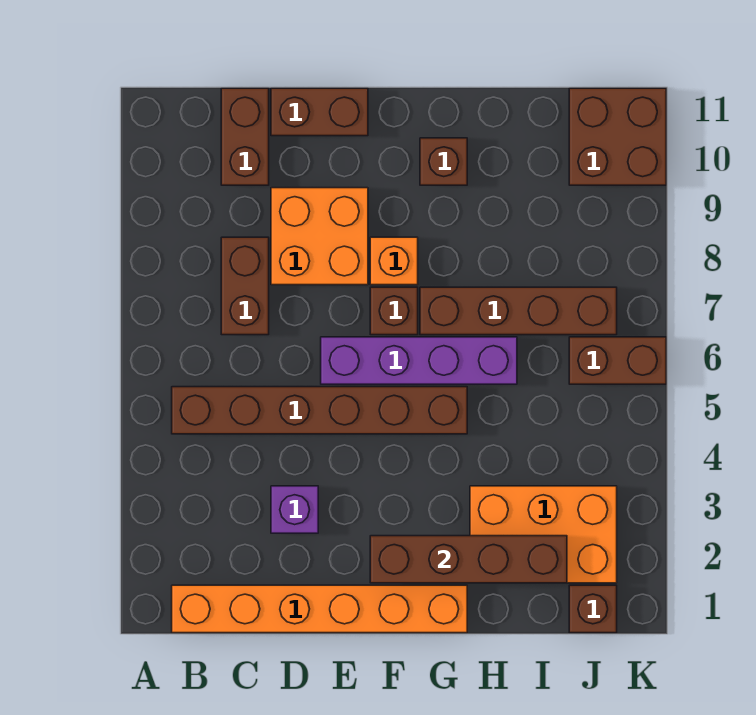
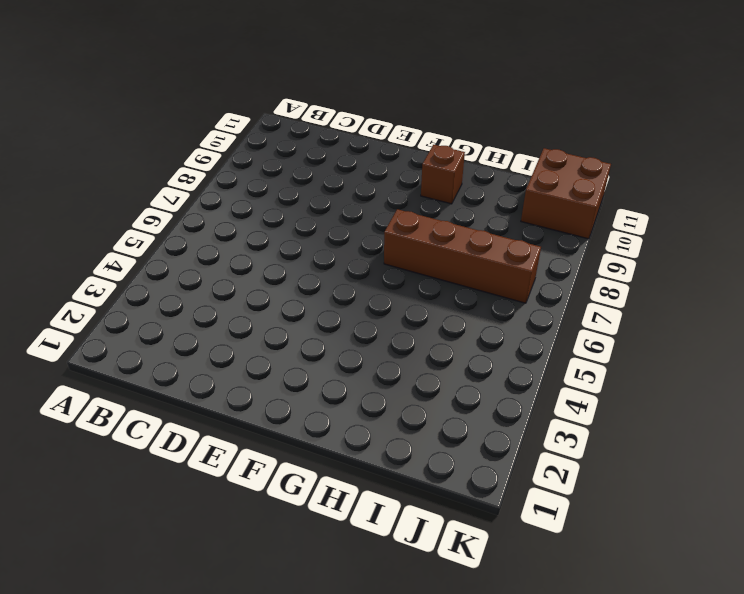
none -> orange 1x6 brick [172,585,467,633]
none -> brown 1x6 brick [172,387,467,434]
none -> brown 1x2 brick [221,237,269,335]

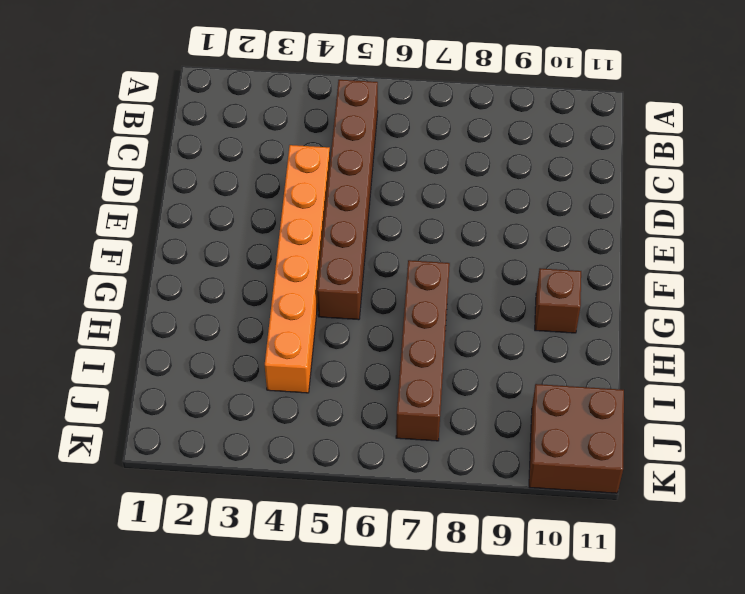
orange 1x6 brick [265,145,330,393] -> orange 1x6 brick moved to [172,585,467,633]
none -> brown 1x2 brick [221,237,269,335]
none -> brown 1x2 brick [221,88,269,185]
none -> purple 1x1 brick [271,486,318,533]

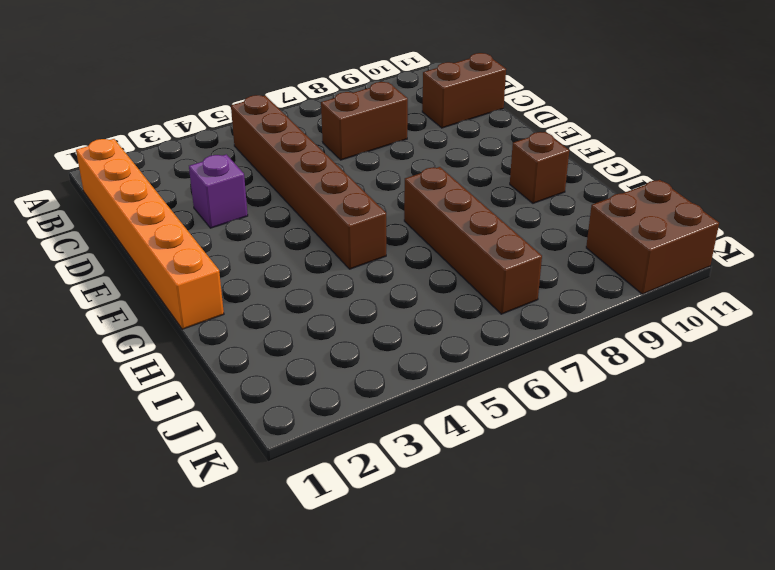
none -> orange 2x2 brick [271,188,368,285]
none -> brown 1x2 brick [271,88,368,136]
none -> purple 1x4 brick [321,337,517,384]

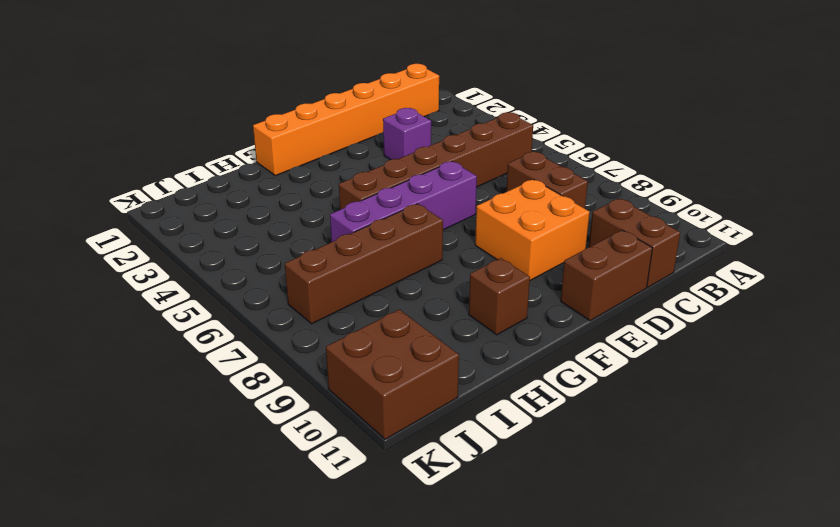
none -> brown 1x1 brick [370,287,418,335]
none -> orange 1x1 brick [370,237,418,285]
none -> orange 2x3 brick [470,486,617,583]

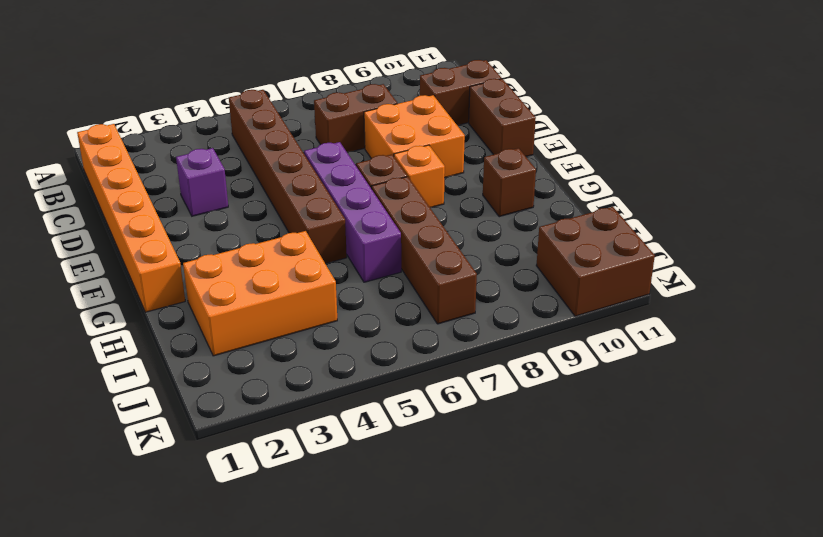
orange 2x3 brick [183,231,337,356] -> orange 2x3 brick turned to [470,486,617,583]
none -> brown 1x1 brick [569,585,617,633]
none -> brown 1x2 brick [569,337,666,384]
none -> brown 1x4 brick [370,536,567,583]

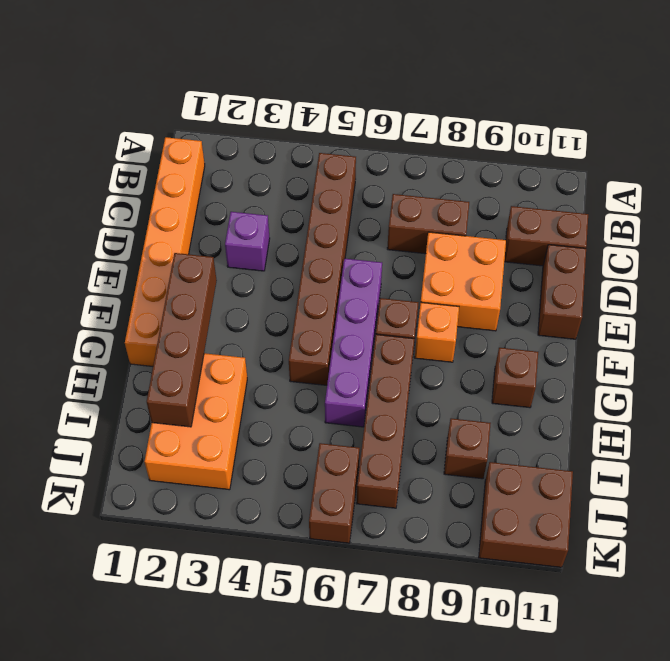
brown 1x1 brick [444,419,491,479] -> brown 1x1 brick moved to [569,585,617,633]

